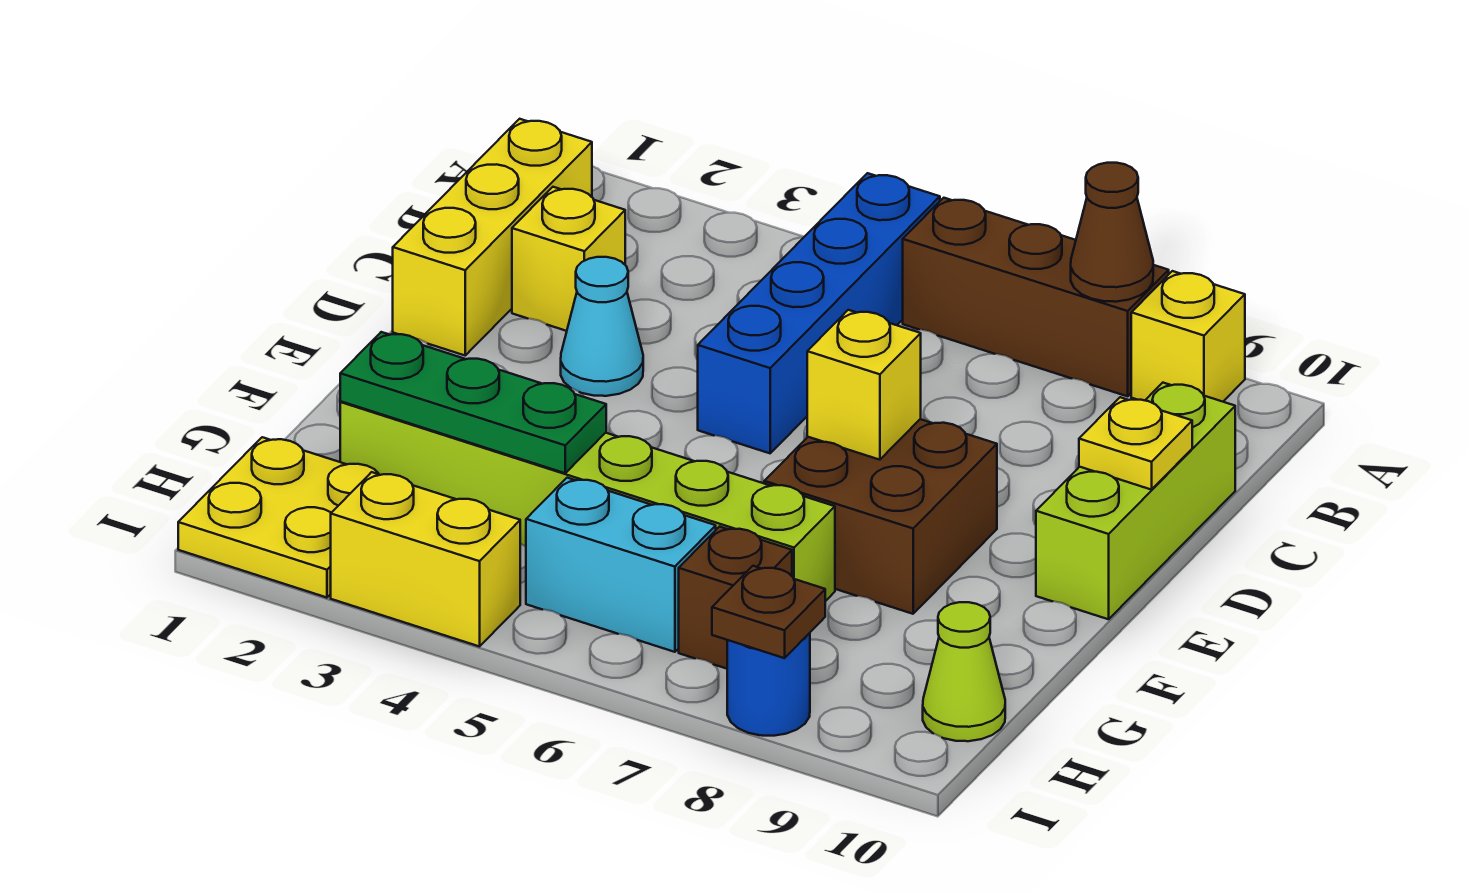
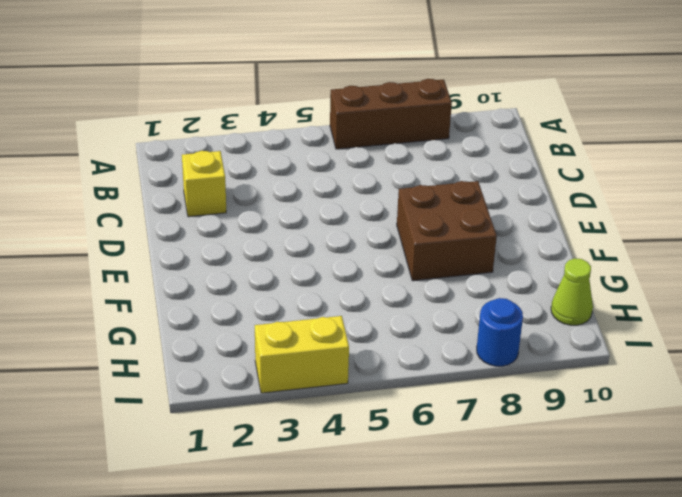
none -> blue 1x4 brick [698,173,940,453]
none -> yellow 1x1 brick [1131,271,1245,402]
none -> yellow 1x3 brick [393,119,592,355]

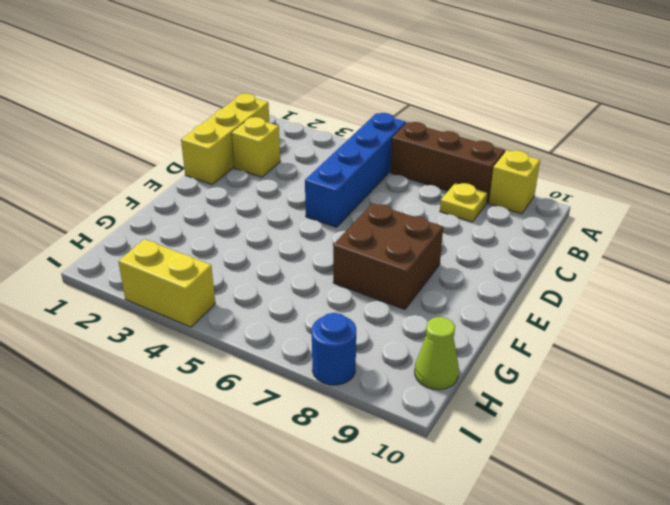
yellow 1x1 plate [440,182,488,222] -> yellow 1x1 plate moved to [1079,397,1192,490]
none -> lime 1x3 brick [1036,383,1235,619]
none -> cyan 1x1 cone [561,257,643,396]
none -> lime 1x6 brick [340,402,835,601]

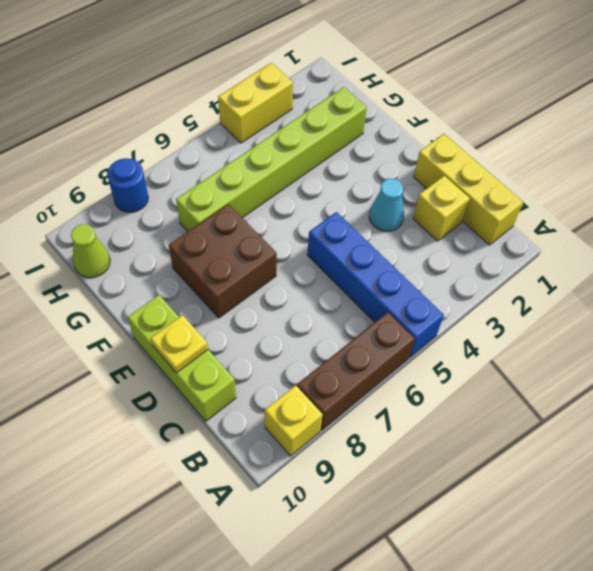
none -> yellow 2x2 plate [178,437,379,598]
none -> cyan 1x2 brick [526,478,716,652]
none -> brown 1x1 brick [679,527,792,669]

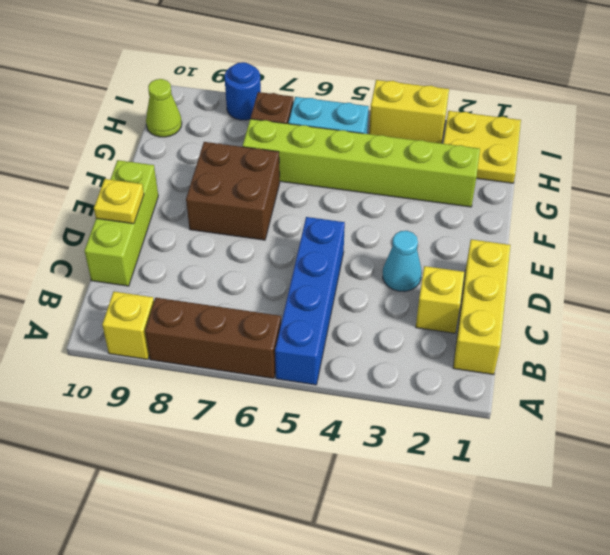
none -> brown 1x1 cone [1071,163,1153,302]
none -> yellow 1x1 brick [807,310,921,460]
none -> green 1x3 plate [340,332,606,473]

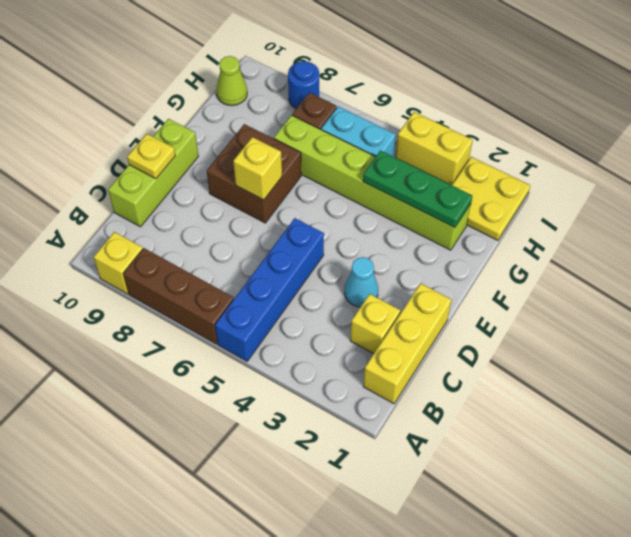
none -> brown 1x1 cone [1071,163,1153,302]
none -> brown 1x1 plate [712,566,825,658]

